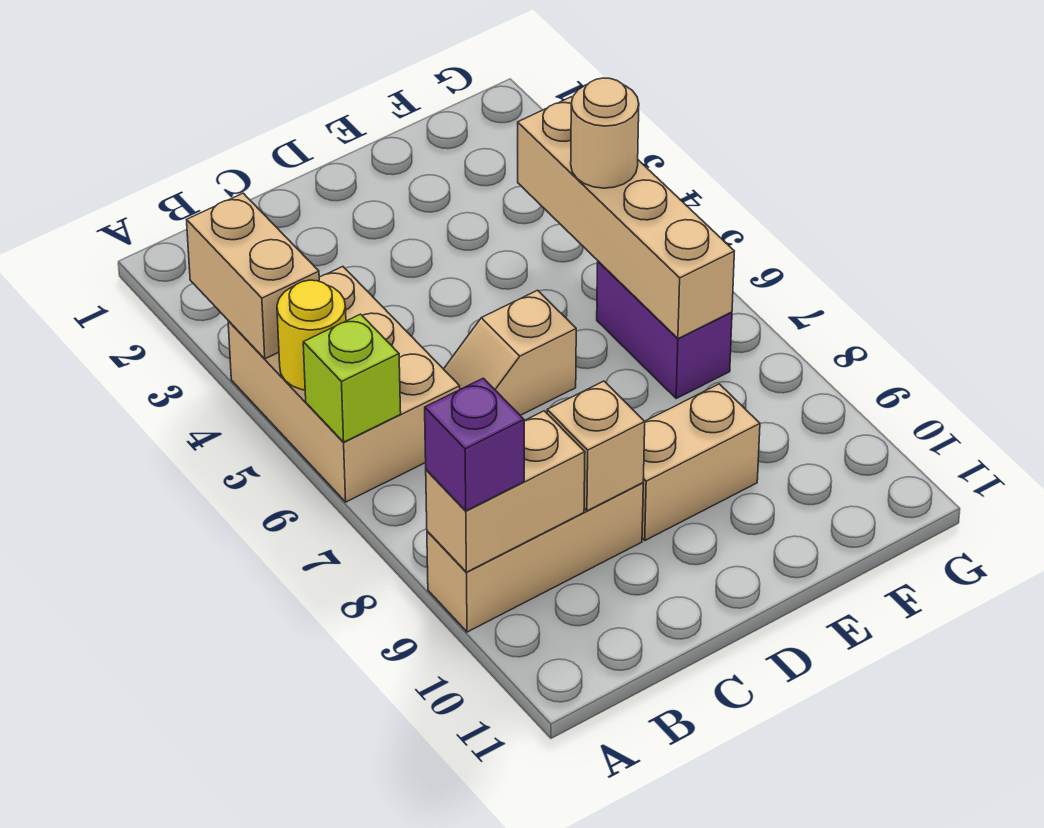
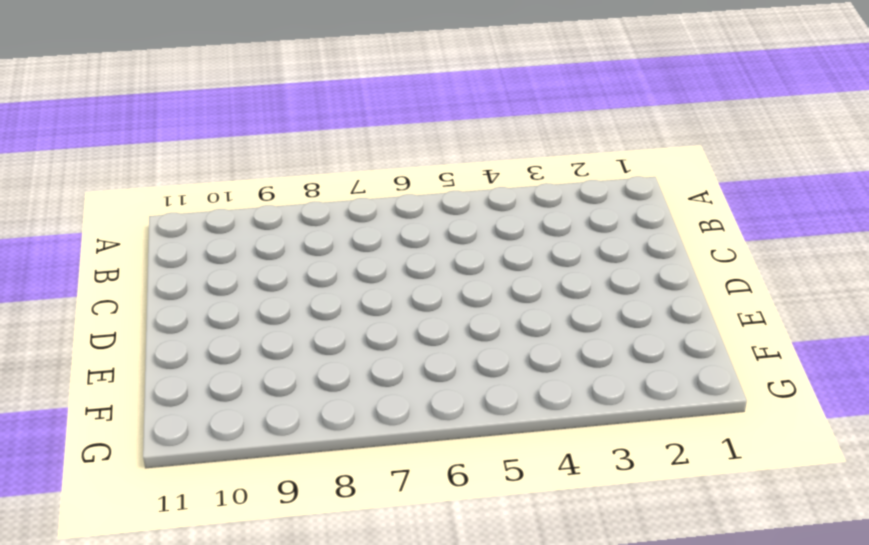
none -> tan 2x3 brick [228,267,460,502]
none -> tan 1x3 brick [427,483,643,632]
none -> tan 1x2 slope [444,290,576,415]

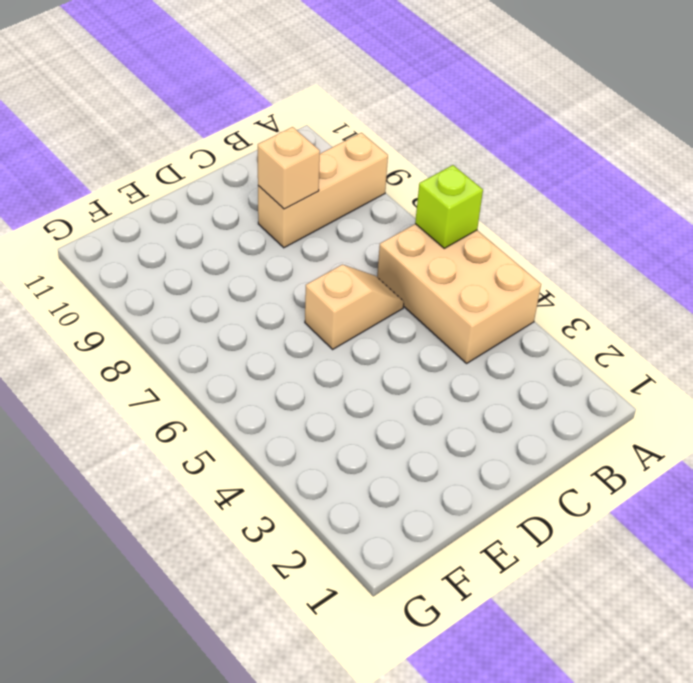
none -> tan 1x2 brick [642,384,760,540]
none -> purple 1x2 brick [597,261,732,398]
none -> tan 1x2 brick [187,193,319,359]

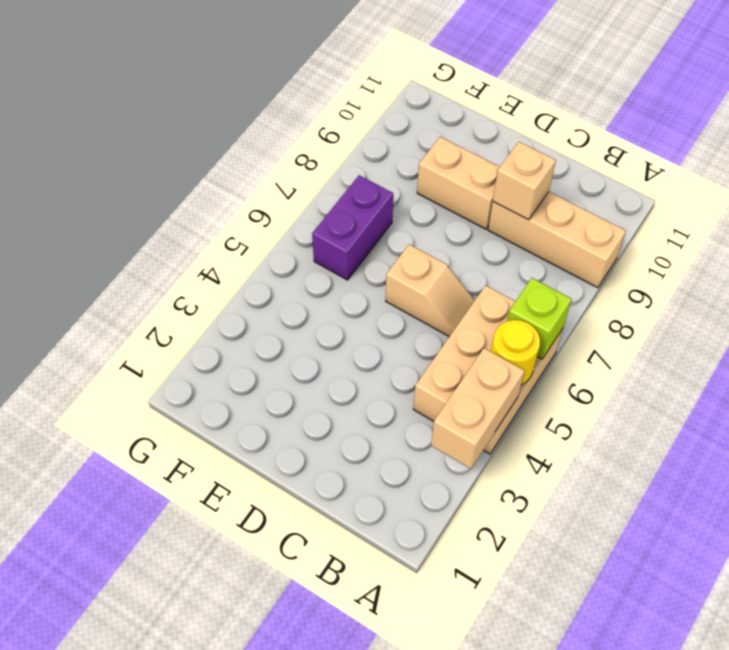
none -> tan 1x2 brick [426,411,585,572]
none -> tan 1x4 brick [518,97,734,338]
none -> purple 1x1 brick [425,378,524,511]

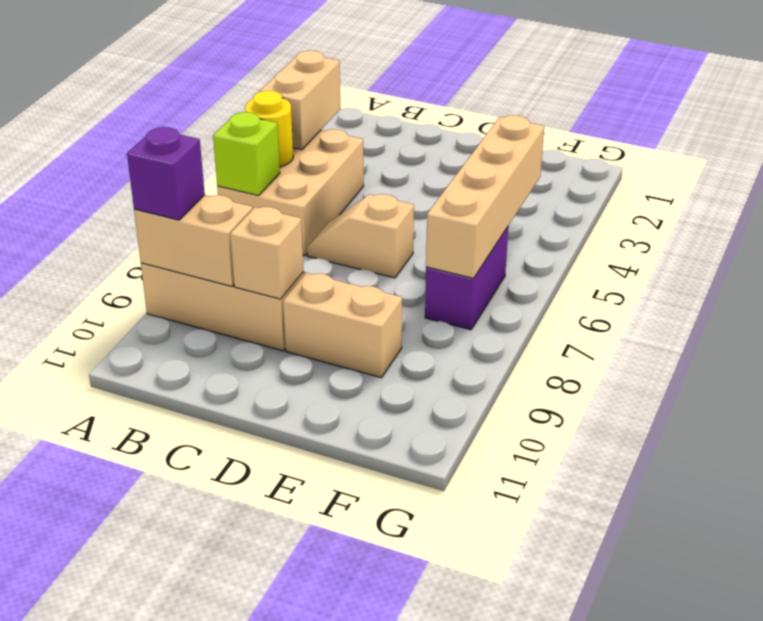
none -> tan 1x1 round brick [571,78,639,188]

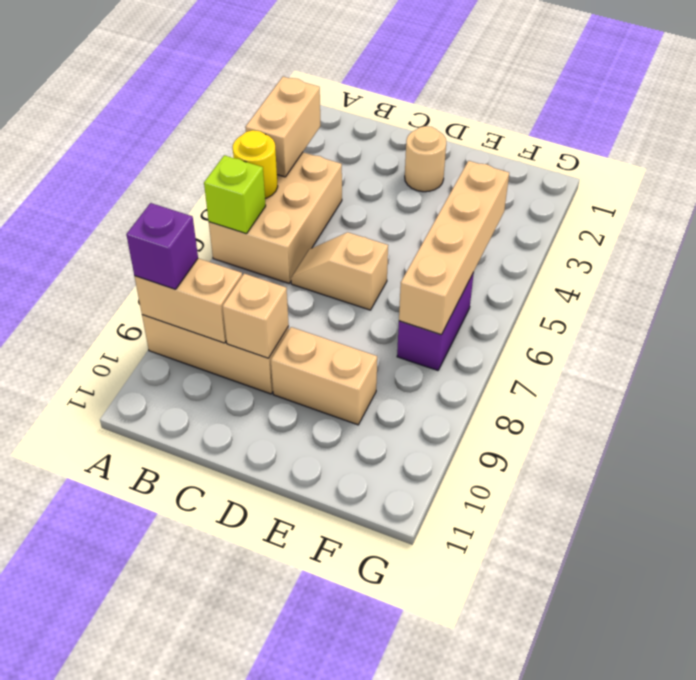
tan 1x1 round brick [405,126,446,192] -> tan 1x1 round brick moved to [571,78,639,188]

